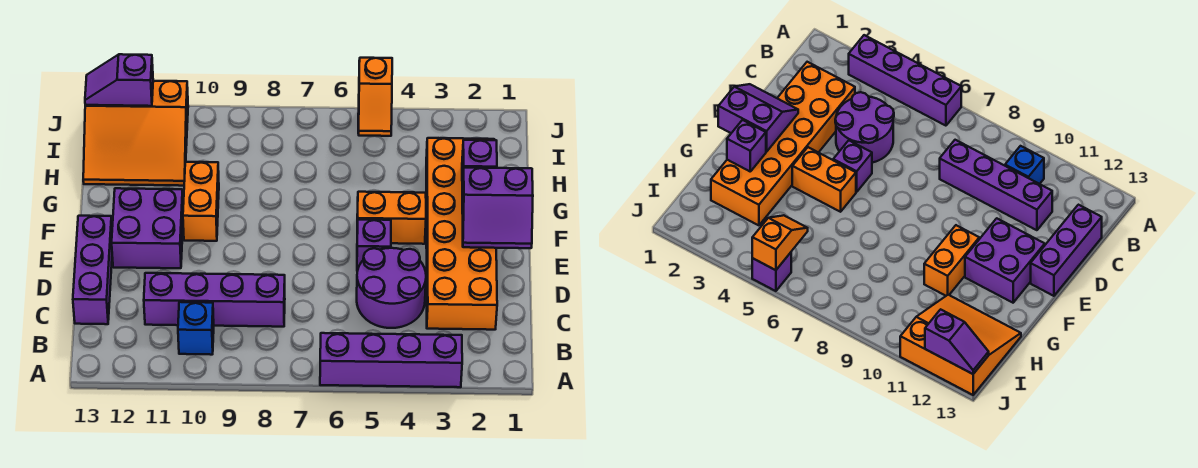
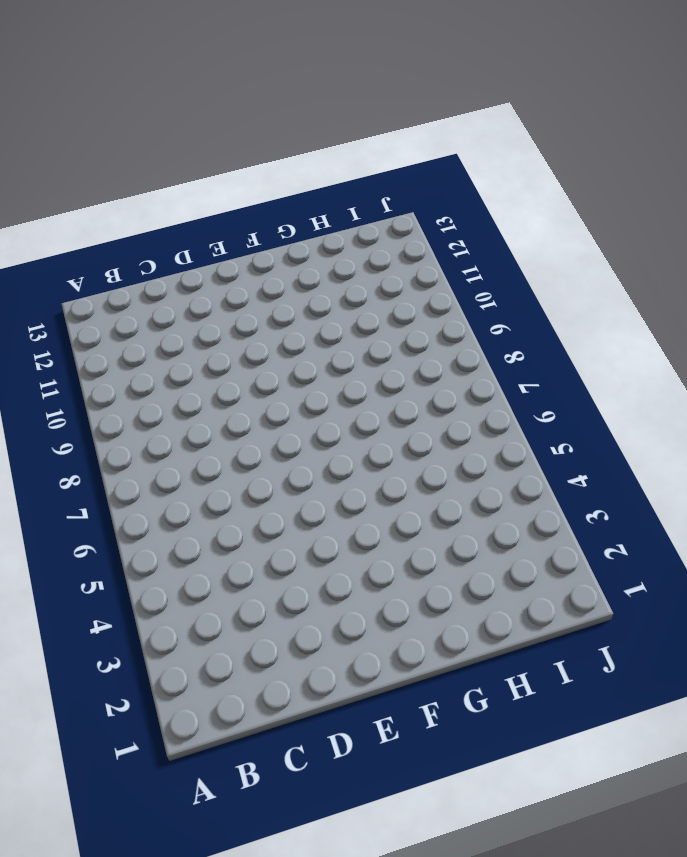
none -> purple 1x4 brick [320,333,462,387]
none -> blue 1x1 brick [178,302,214,355]
none -> orange 2x6 brick [426,138,497,330]

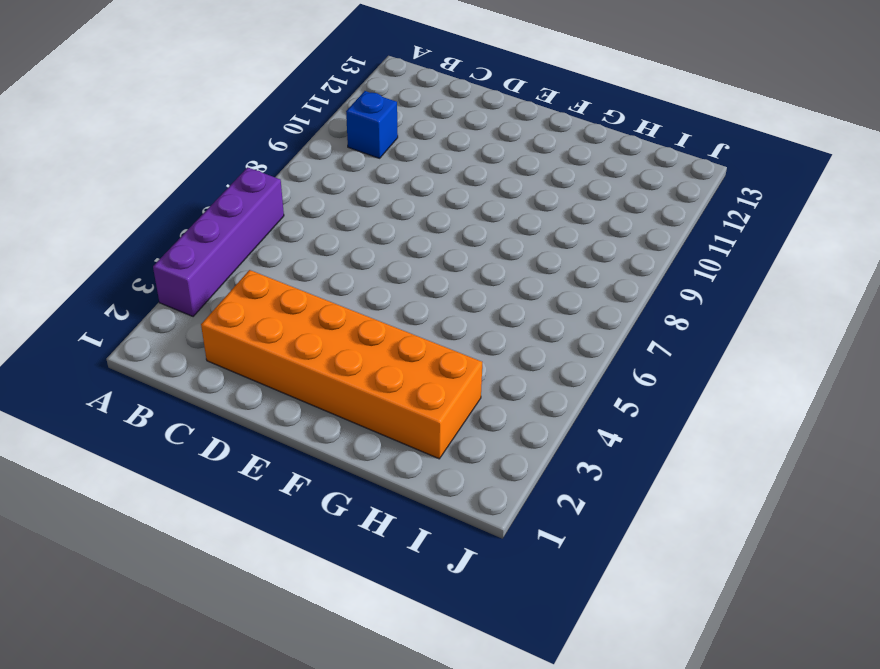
none -> purple 2x2 round brick [357,248,426,328]
none -> purple 1x4 brick [144,273,285,327]
none -> purple 1x3 brick [73,216,112,324]

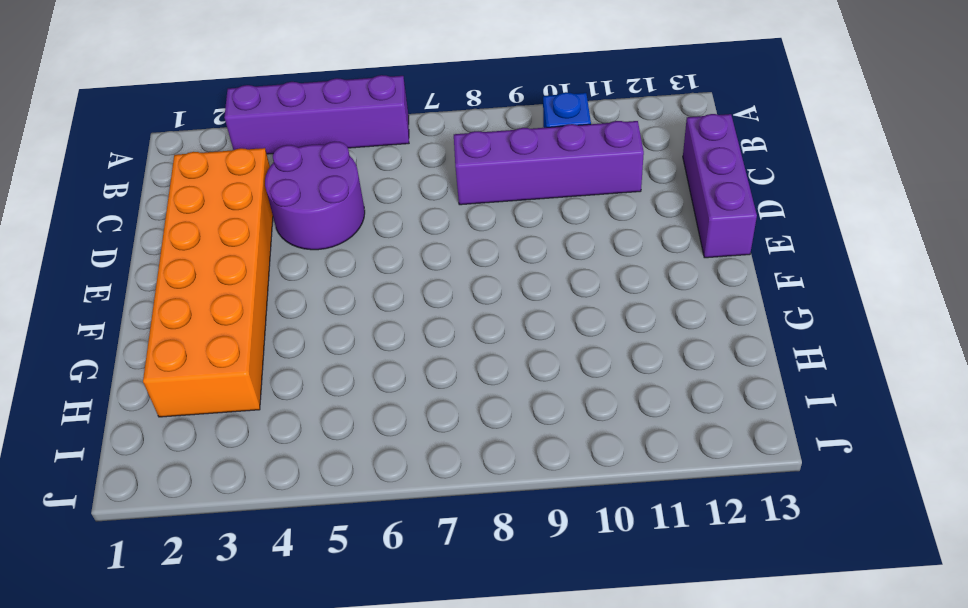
none -> purple 1x1 brick [357,220,391,271]
none -> purple 2x2 brick [112,188,183,268]
none -> orange 1x2 brick [357,192,426,244]

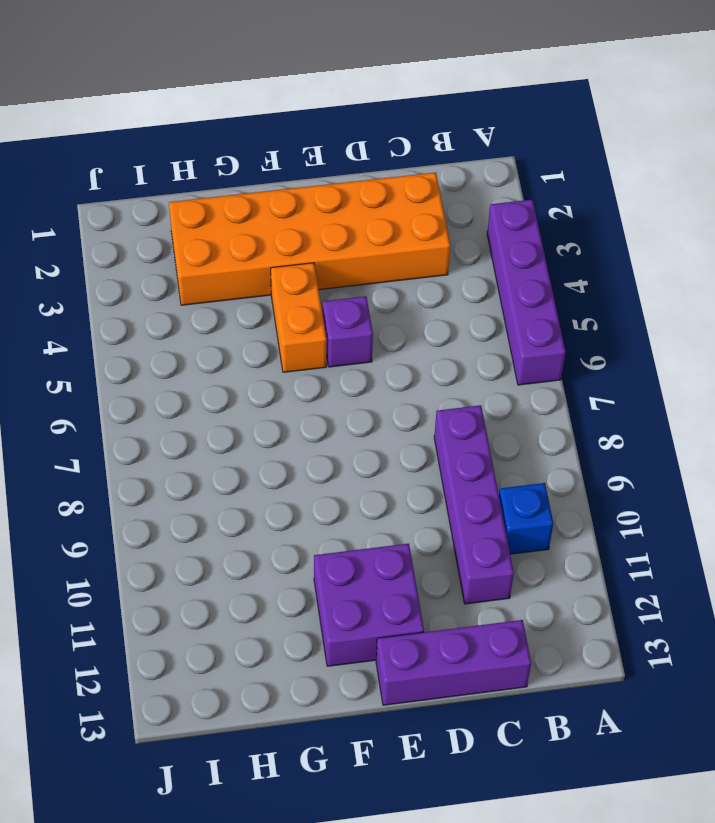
none -> purple 2x2 round brick [357,248,426,328]
none -> orange 1x2 brick [183,162,219,241]
none -> orange 3x3 slope [83,81,188,186]

